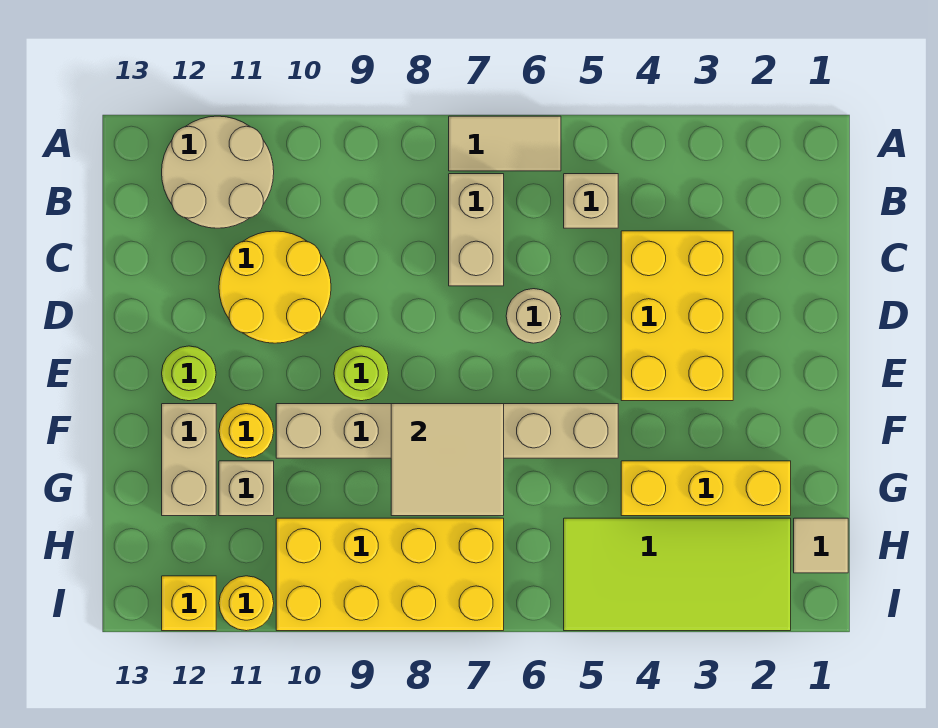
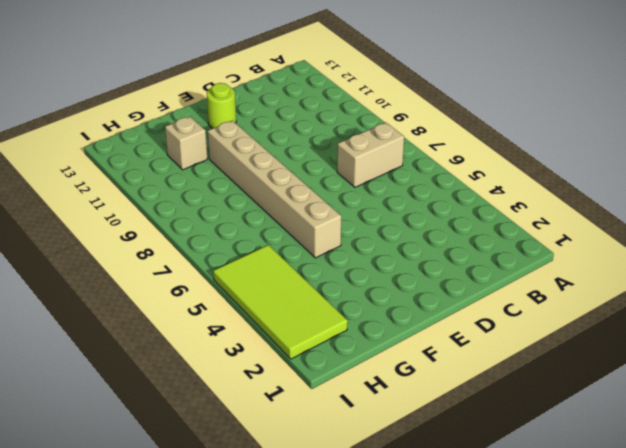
none -> tan 1x2 tile [449,116,561,171]
none -> tan 2x2 round brick [162,116,274,228]
none -> tan 1x1 brick [564,174,618,228]

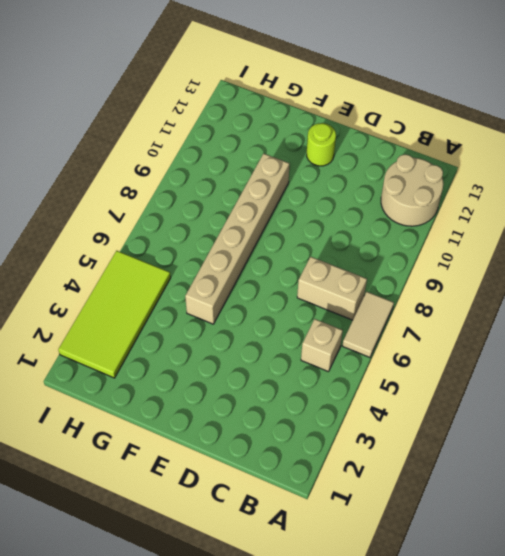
none -> yellow 2x3 brick [621,231,733,401]
none -> yellow 2x2 round brick [219,231,331,343]
none -> tan 1x1 round brick [506,289,561,343]

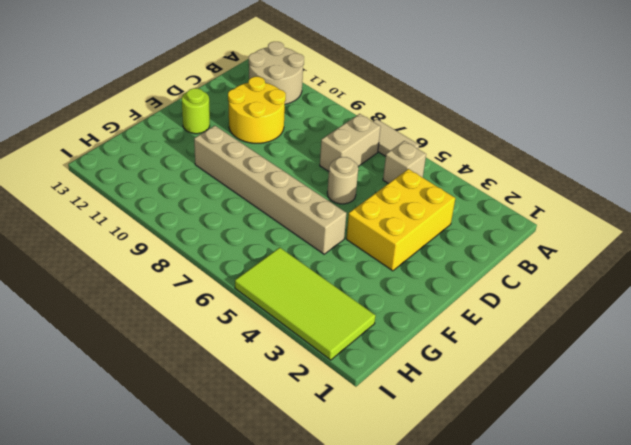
none -> lime 1x1 round brick [334,346,389,401]
none -> yellow 1x1 round brick [219,404,274,458]
none -> tan 1x2 brick [162,404,216,516]

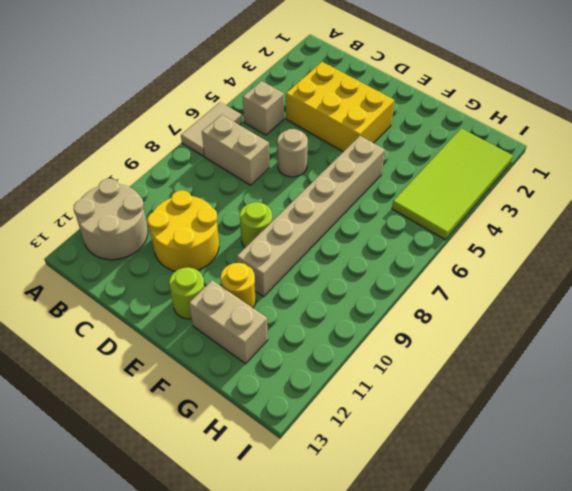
none -> yellow 1x3 brick [621,461,791,516]
none -> tan 1x1 brick [219,461,274,516]
none -> tan 1x1 tile [794,518,848,573]

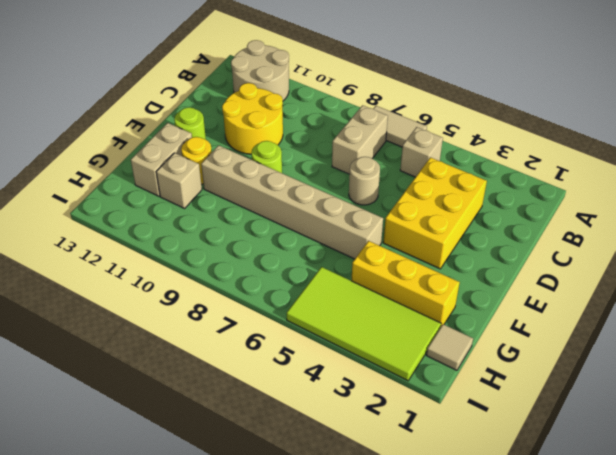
none -> yellow 2x4 brick [276,518,504,631]
none -> yellow 1x1 round brick [219,576,274,631]
none -> yellow 1x1 brick [162,576,216,631]

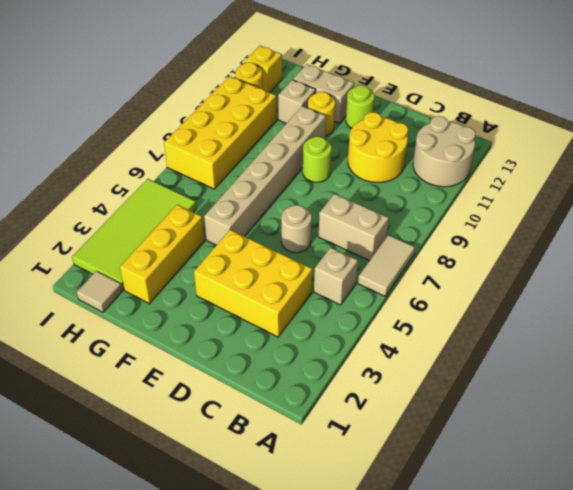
none -> tan 2x2 tile [391,404,504,516]

